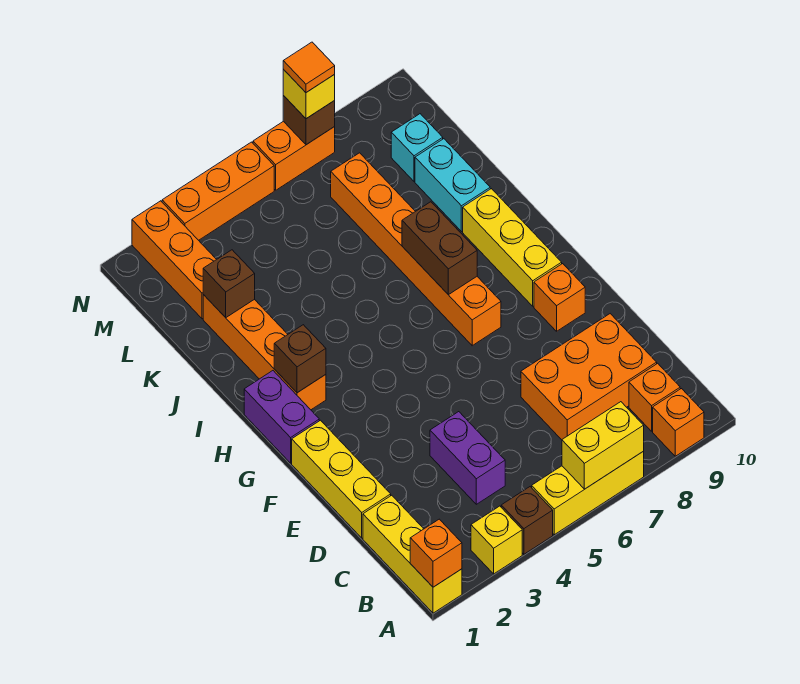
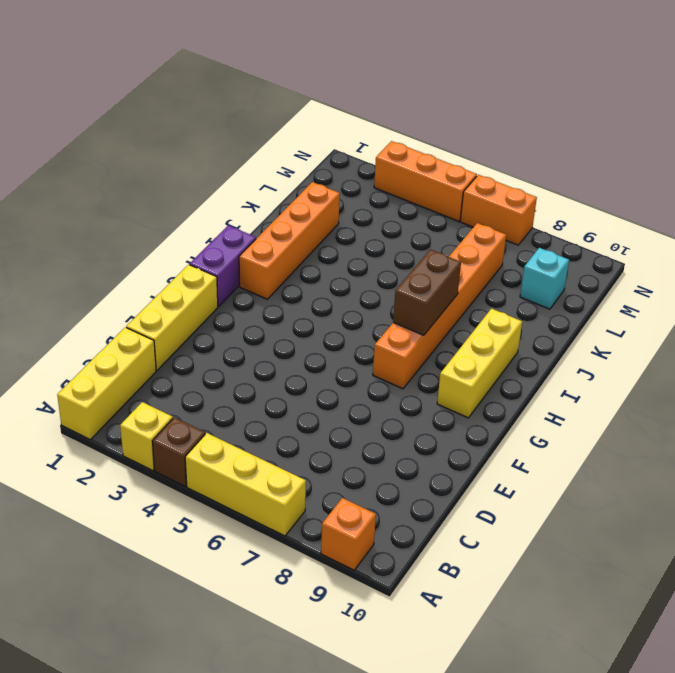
none -> orange 1x1 brick [629,363,680,431]
none -> purple 1x2 brick [430,412,505,504]
none -> orange 2x3 brick [521,314,657,440]

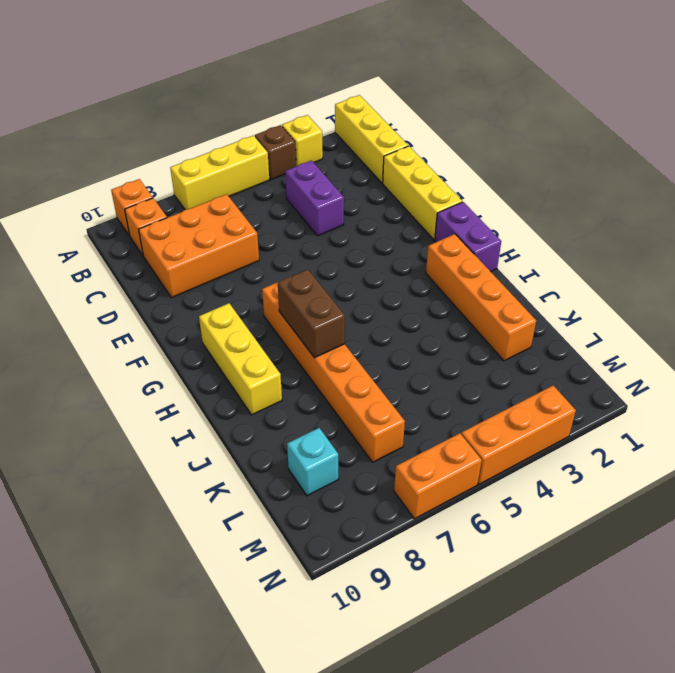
none -> orange 1x1 brick [534,264,585,331]
none -> cyan 1x2 brick [415,139,490,232]
none -> orange 1x3 brick [132,201,217,319]

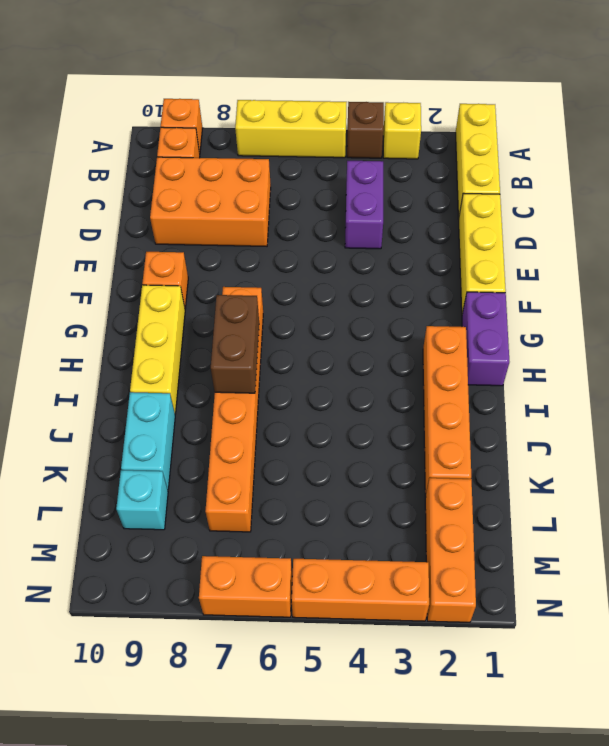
none -> orange 1x1 brick [410,519,462,587]
none -> yellow 1x2 brick [562,402,644,489]
none -> brown 1x1 brick [274,325,326,393]

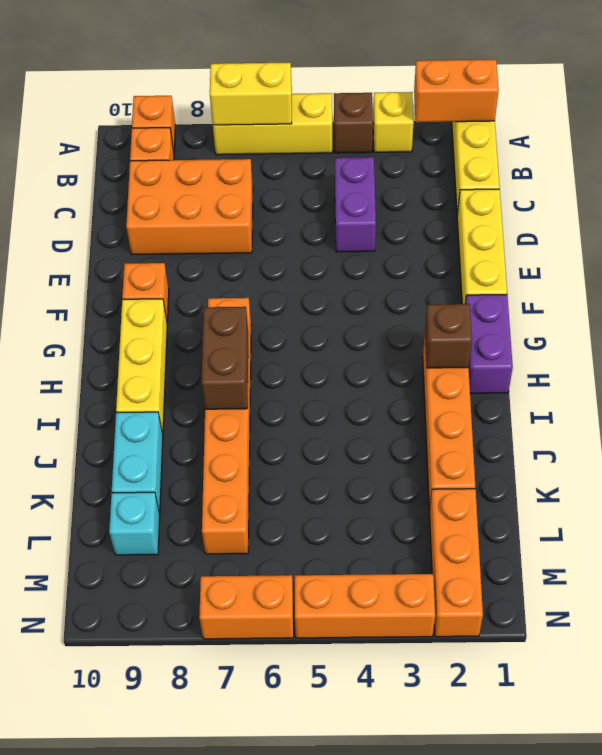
orange 1x2 brick [414,59,499,122] -> orange 1x1 brick [410,519,462,587]
none -> brown 1x1 brick [203,250,255,318]
none -> brown 1x1 brick [283,96,335,145]
none -> yellow 1x1 brick [283,69,335,119]

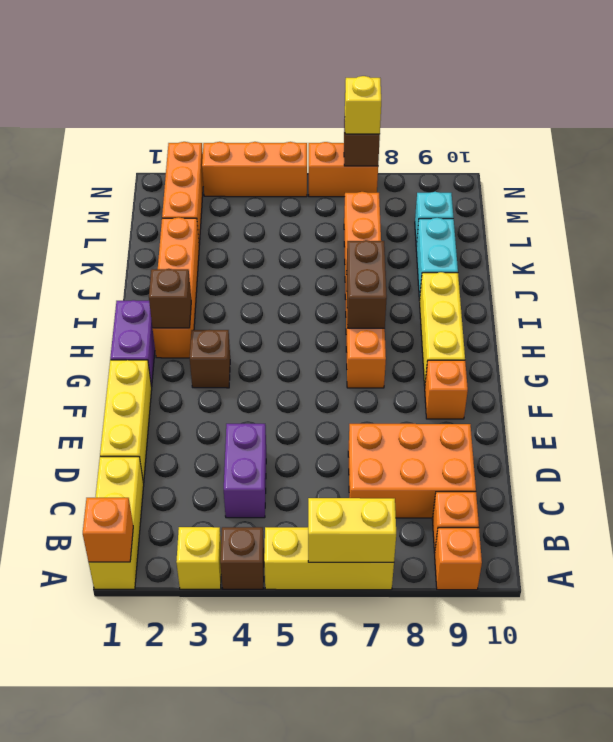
brown 1x1 brick [190,330,230,388] -> brown 1x1 brick moved to [203,250,255,318]
none -> orange 1x1 tile [283,42,335,93]

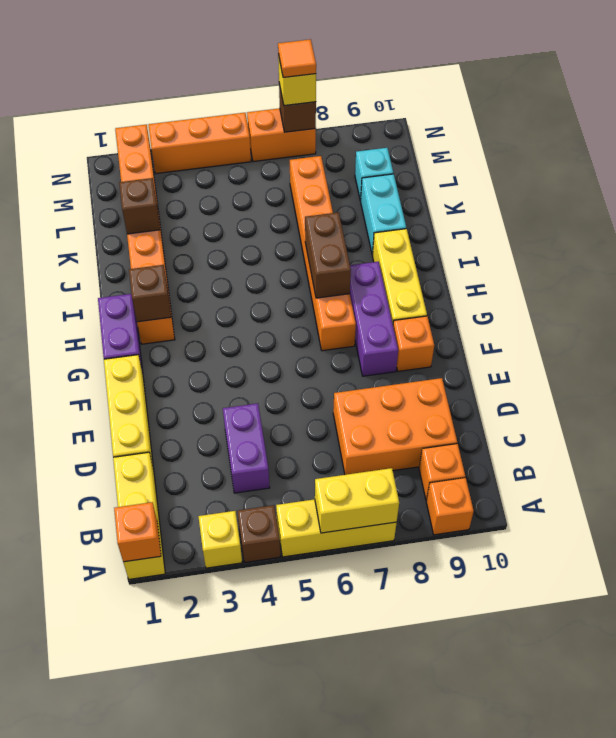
purple 1x3 brick [350,262,398,376] -> none

